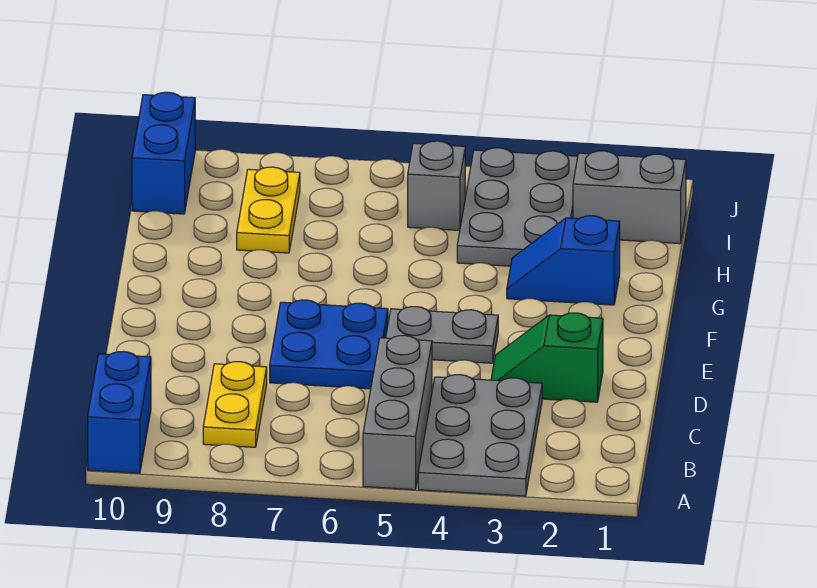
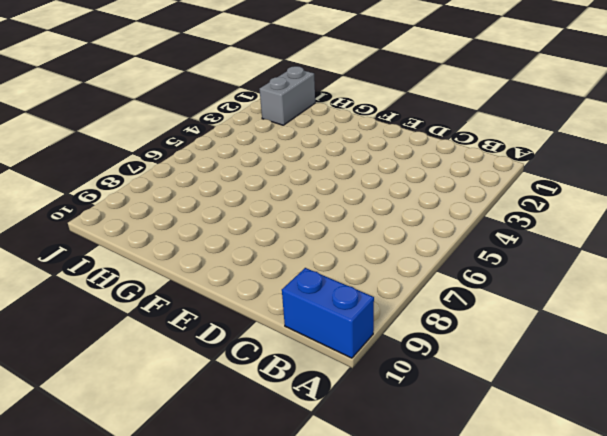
none -> grey 2x3 plate [418,375,542,496]
none -> grey 1x3 brick [363,335,432,490]
none -> yellow 1x2 plate [203,362,267,447]

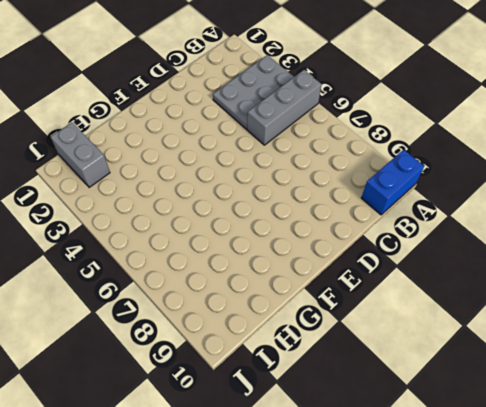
none -> yellow 1x2 plate [203,362,267,447]
none -> green 1x2 slope [491,313,603,402]
none -> blue 2x2 plate [270,300,388,389]

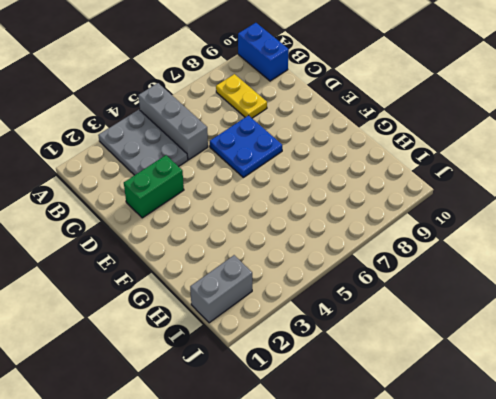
green 1x2 brick [124,155,184,218] -> green 1x2 slope [491,313,603,402]
none -> grey 1x2 plate [386,307,498,363]
none -> blue 1x2 slope [507,216,620,305]
none -> grey 2x3 plate [457,148,578,266]

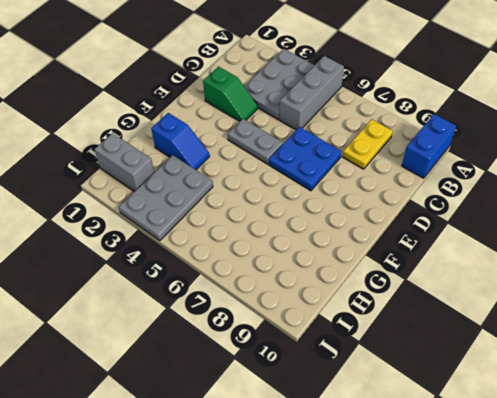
none -> yellow 1x2 plate [237,167,300,253]
none -> grey 1x1 brick [408,141,465,230]
none -> blue 1x2 brick [132,92,195,214]

